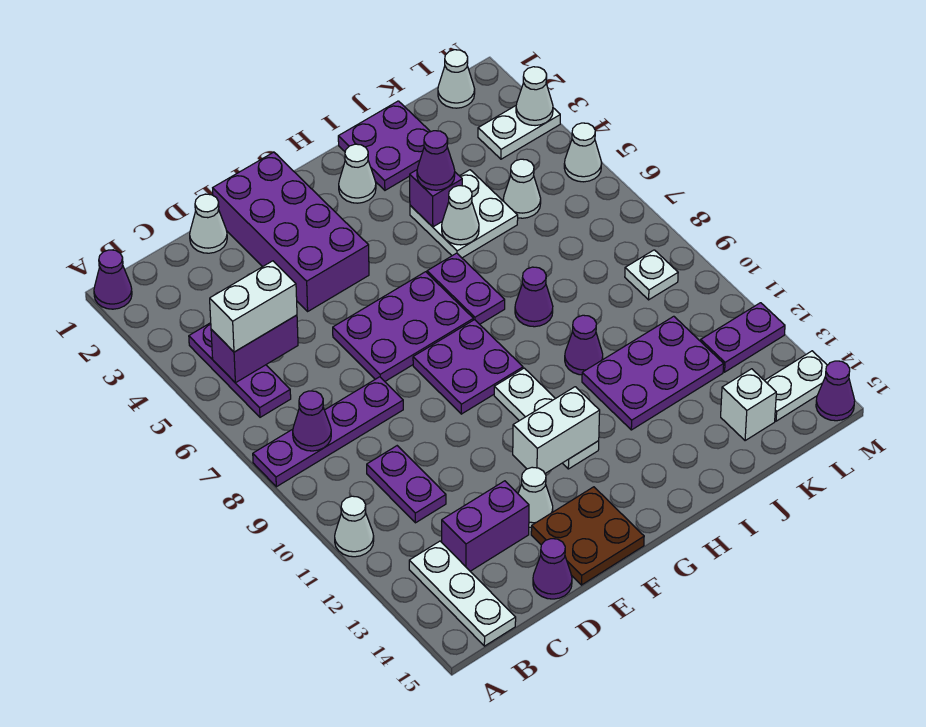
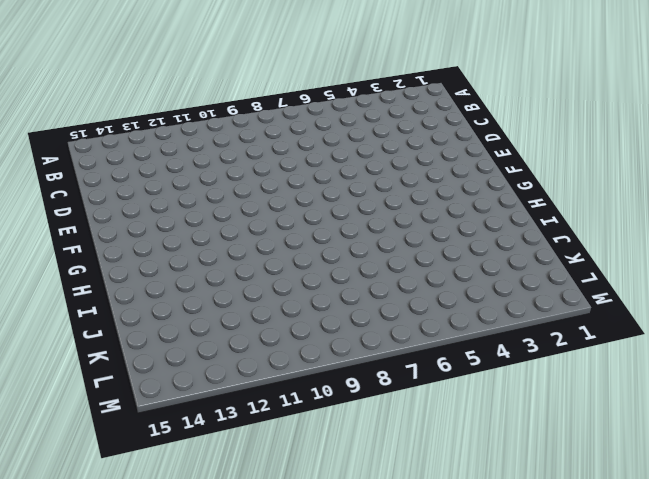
none -> purple 1x1 cone [94,250,132,309]
none -> purple 1x4 plate [253,377,403,487]
none -> white 1x1 cone [335,496,374,557]
none -> purple 1x3 plate [189,323,291,417]

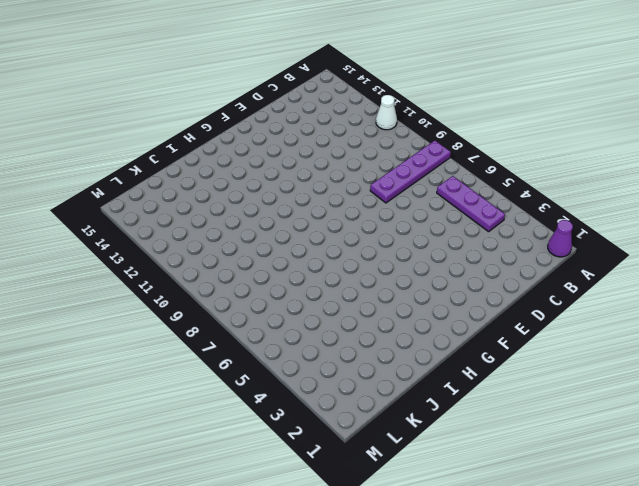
none -> white 1x3 plate [409,541,516,646]
none -> purple 1x2 plate [367,446,446,523]
none -> purple 1x2 brick [442,481,529,571]
none -> white 1x1 cone [190,194,227,253]

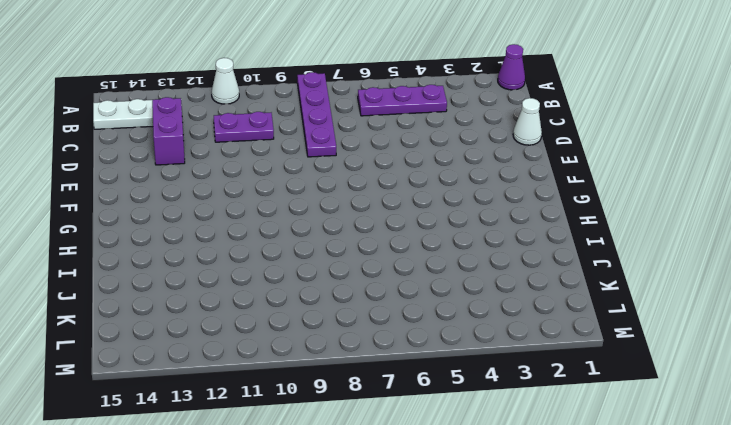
none -> purple 1x1 cone [533,539,572,599]
none -> purple 2x4 brick [213,152,369,311]
none -> purple 2x3 plate [333,272,473,381]
none -> white 1x1 cone [518,467,553,528]

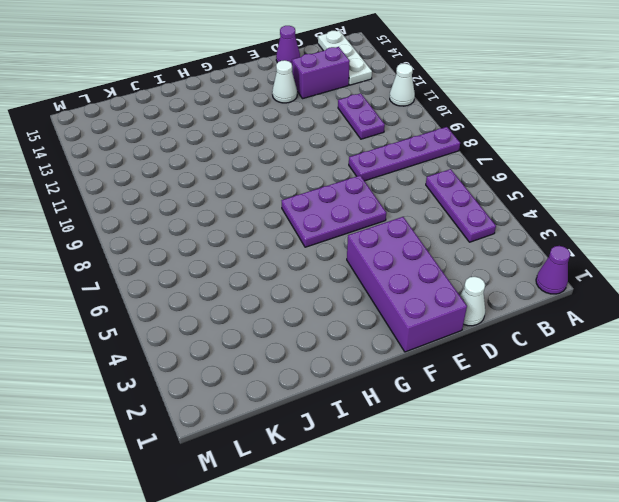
none -> brown 2x2 plate [531,487,644,585]
none -> purple 2x2 plate [413,320,523,414]
none -> white 1x3 plate [494,368,599,469]
none -> white 1x1 cone [339,144,376,203]

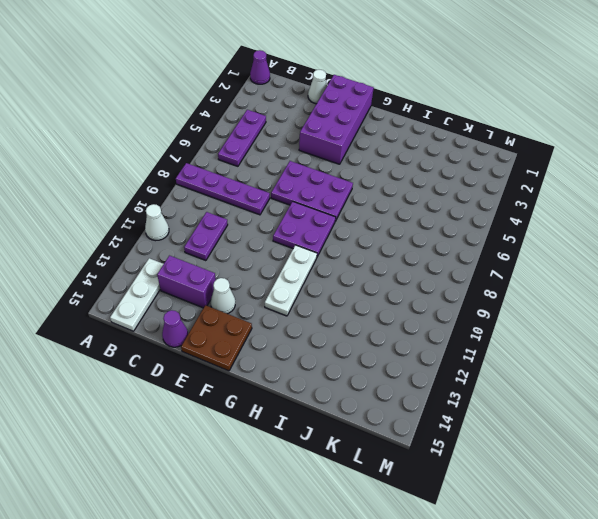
none -> white 1x1 cone [339,144,376,203]
none -> purple 1x2 plate [427,253,505,324]
none -> purple 2x2 plate [338,101,430,190]
none -> white 2x2 plate [410,170,518,258]

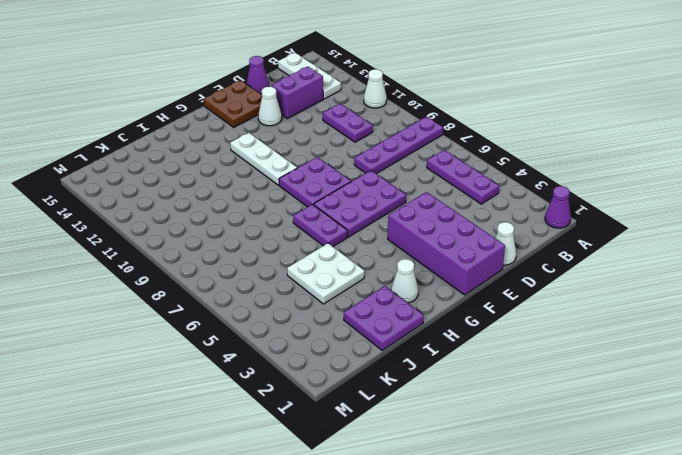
none -> purple 1x1 cone [515,267,553,327]
none -> purple 1x1 cone [565,315,603,375]
none -> purple 2x3 plate [582,316,724,430]
none -> white 1x1 cone [503,159,541,218]

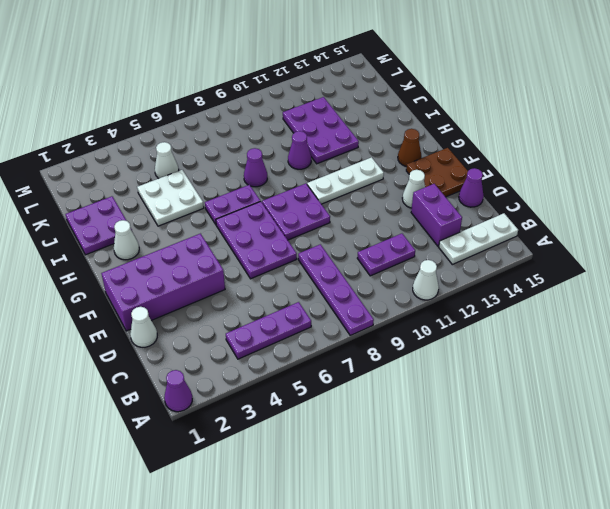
brown 1x1 cone [398,129,421,166] -> none
none -> white 1x1 brick [721,369,776,441]
none -> white 1x1 cone [438,50,475,108]
none -> white 1x2 plate [478,106,560,159]
none -> white 1x1 plate [625,250,678,300]

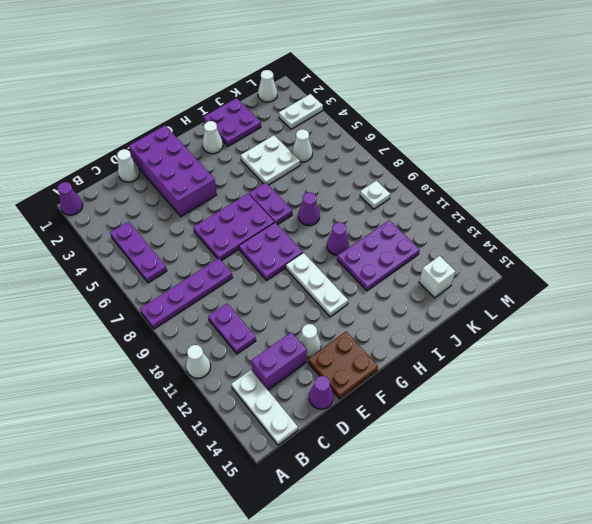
none -> purple 1x2 plate [701,303,785,372]
none -> white 1x2 plate [764,351,827,421]
none -> white 1x1 cone [564,123,602,182]
none -> purple 1x1 cone [816,361,855,421]

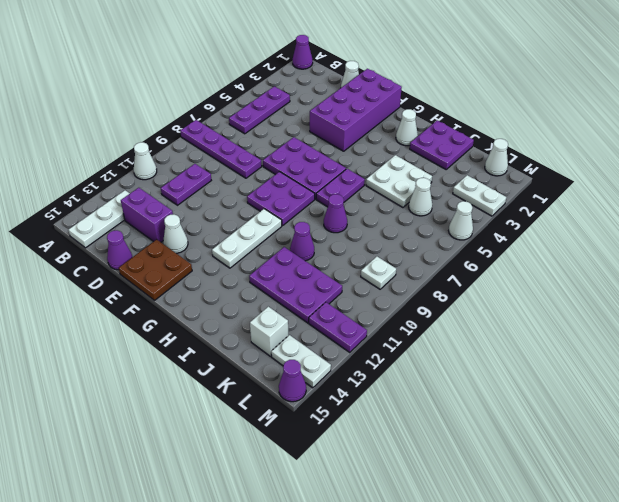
none -> purple 1x2 brick [211,315,298,383]
none -> purple 1x1 cone [293,391,331,451]
none -> white 1x2 brick [513,387,600,473]
none -> purple 1x1 brick [410,170,462,227]

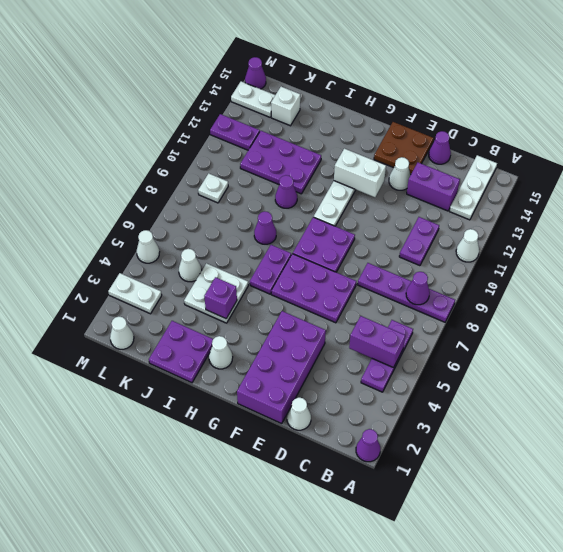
none -> white 1x1 cone [442,186,479,245]
none -> white 1x1 cone [516,67,553,126]
none -> white 1x2 brick [210,261,297,352]
none -> purple 1x1 cone [417,131,455,190]

